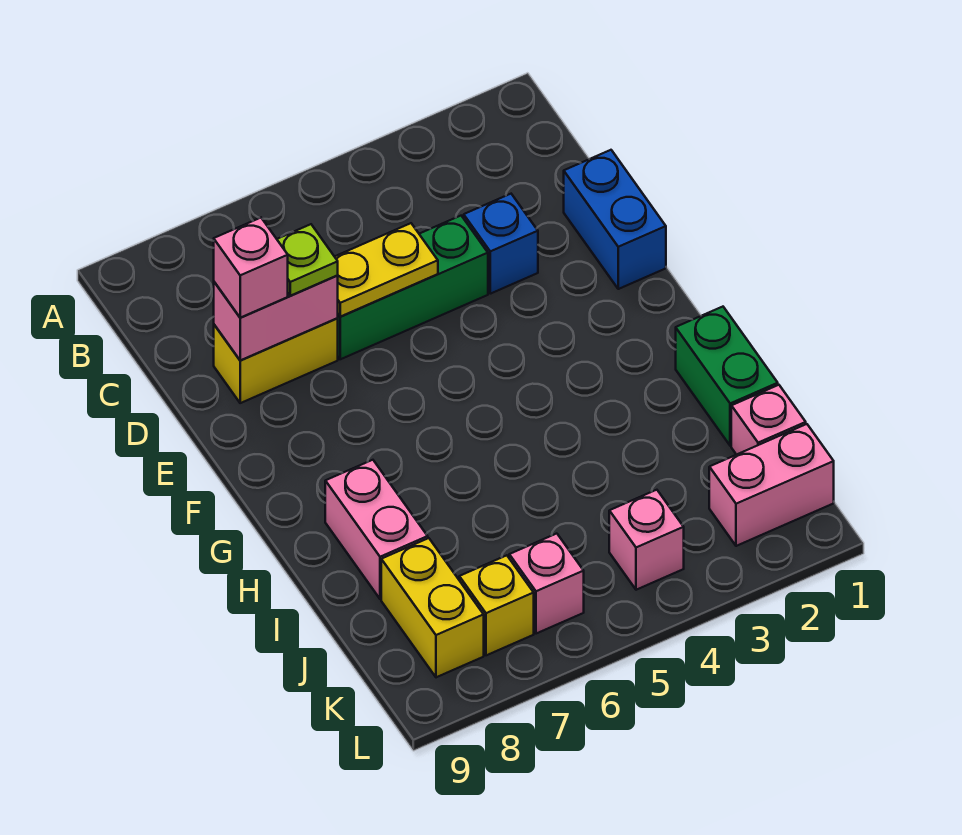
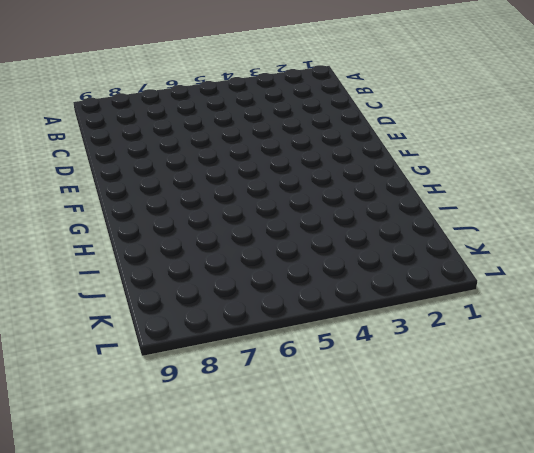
none -> blue 1x2 brick [564,150,666,289]
none -> blue 1x1 brick [464,194,538,294]
none -> green 1x3 brick [338,216,488,359]

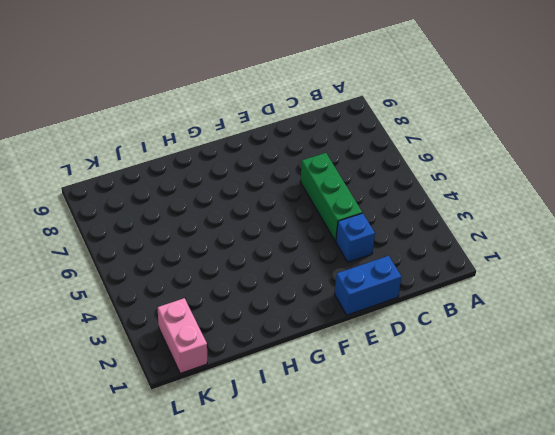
none -> yellow 1x2 brick [214,318,338,403]
none -> green 1x2 brick [676,307,778,446]
none -> pink 1x2 brick [325,460,428,599]

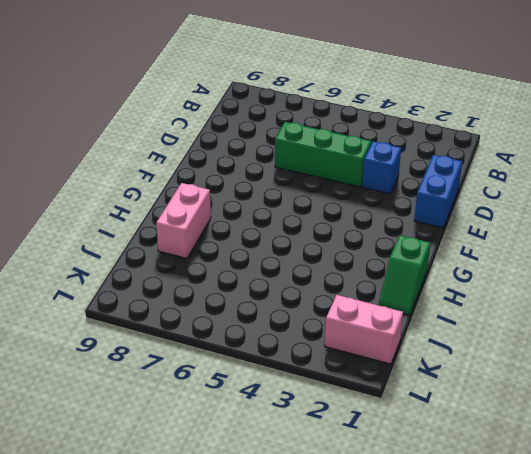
green 1x2 slope [379,235,430,315] -> green 1x2 brick [676,307,778,446]
none -> yellow 1x2 brick [214,318,338,403]
none -> pink 1x1 brick [731,385,806,455]
none -> yellow 1x2 brick [381,538,484,677]

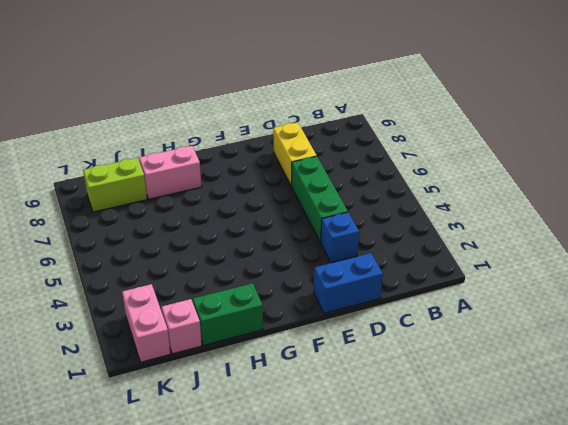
lime 1x2 brick [83,158,147,212] -> yellow 1x2 brick [381,538,484,677]
none -> pink 1x1 brick [609,490,684,590]
none -> pink 1x1 brick [509,534,584,634]
none -> yellow 1x1 brick [459,555,534,655]

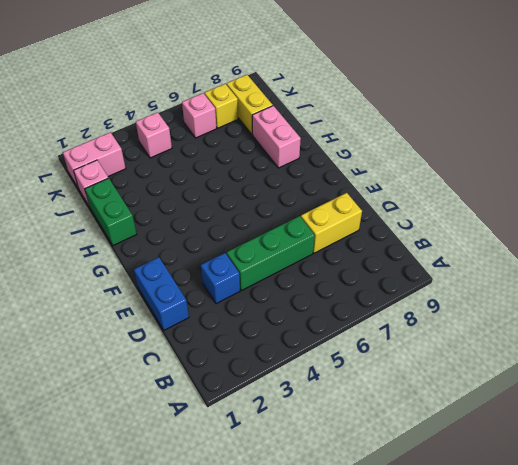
none -> yellow 1x2 plate [335,223,438,317]
none -> pink 1x2 brick [214,275,338,361]
none -> lime 1x1 plate [277,224,338,296]

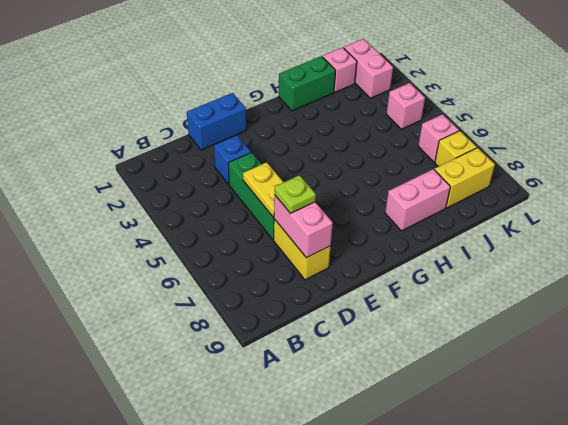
none -> pink 1x1 brick [214,218,288,318]

